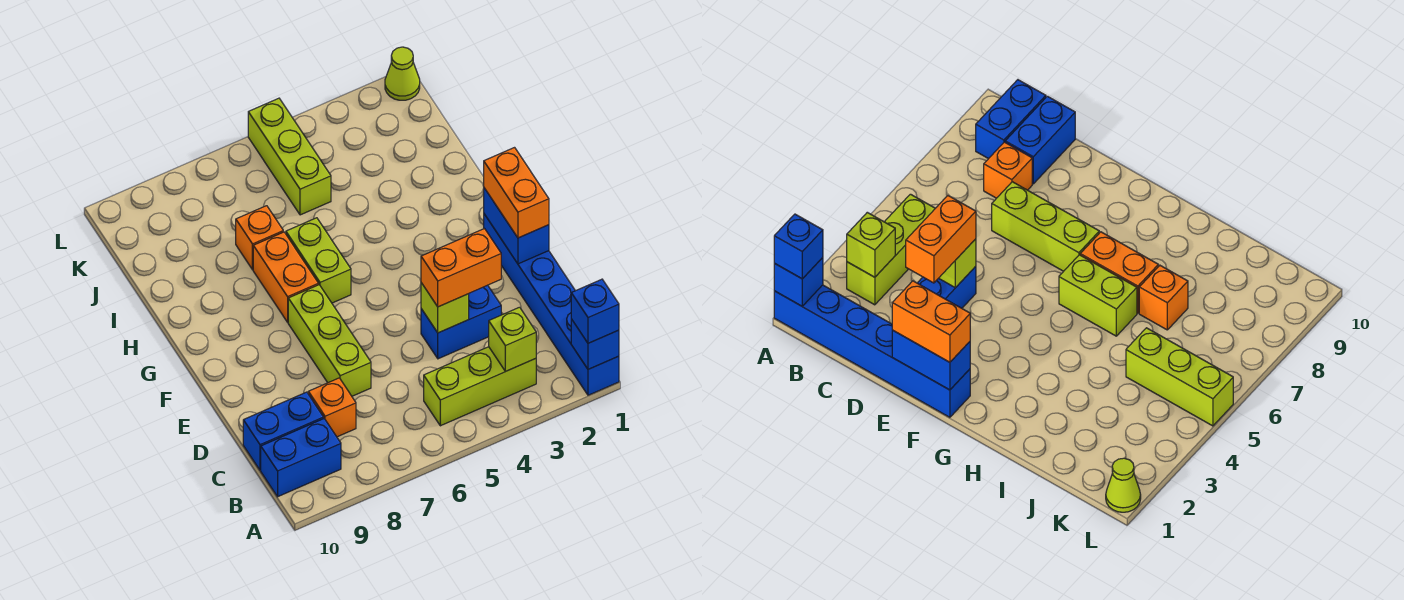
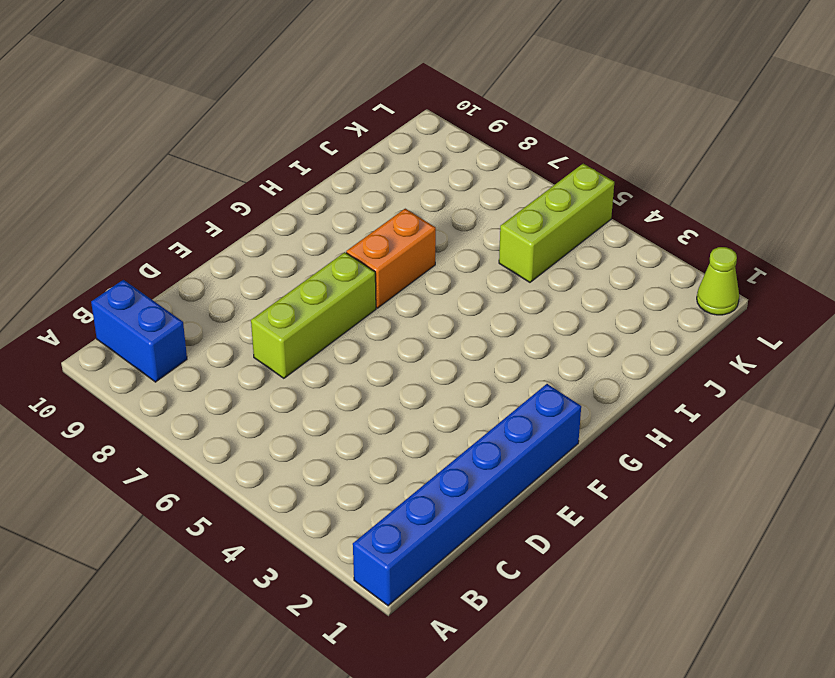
none -> lime 1x3 brick [424,347,536,426]
none -> orange 1x1 brick [308,378,356,437]
none -> blue 1x2 brick [243,392,324,470]

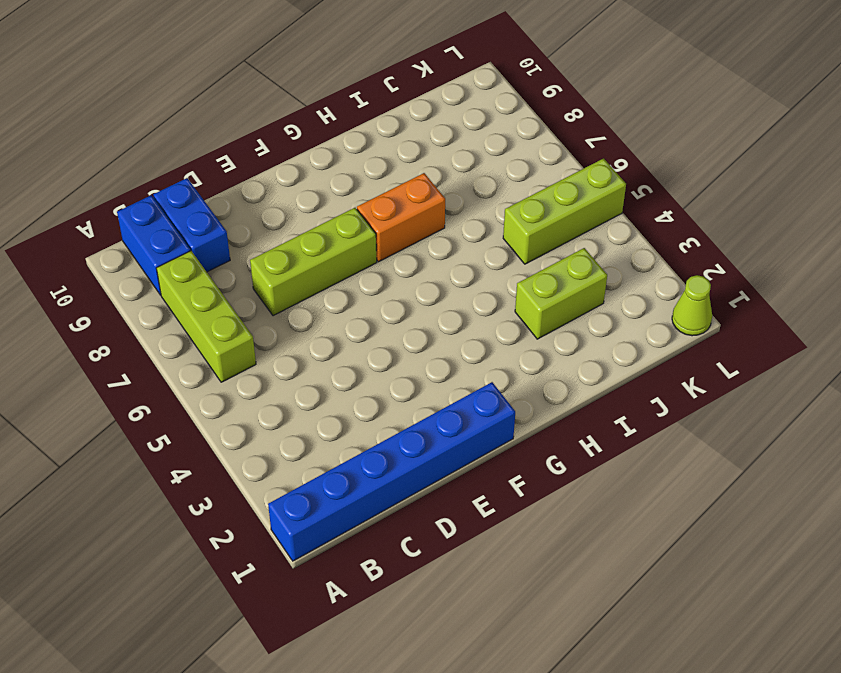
lime 1x3 brick [156,251,256,382] -> lime 1x3 brick moved to [424,347,536,426]
lime 1x2 brick [515,248,607,339] -> lime 1x2 brick moved to [286,218,351,303]
none -> orange 1x1 brick [308,378,356,437]
none -> blue 1x2 brick [421,285,501,359]
none -> orange 1x1 brick [236,206,283,270]

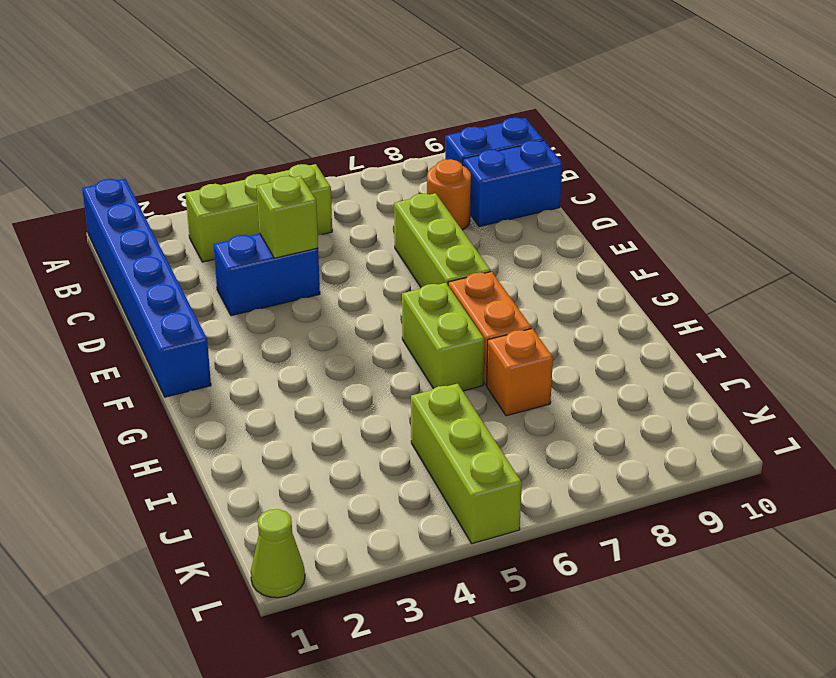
orange 1x1 round brick [427,159,471,230] -> orange 1x1 brick [308,378,356,437]
none -> blue 1x1 brick [571,319,619,369]
none -> lime 1x1 brick [489,307,536,371]
none -> blue 1x2 brick [483,187,549,264]

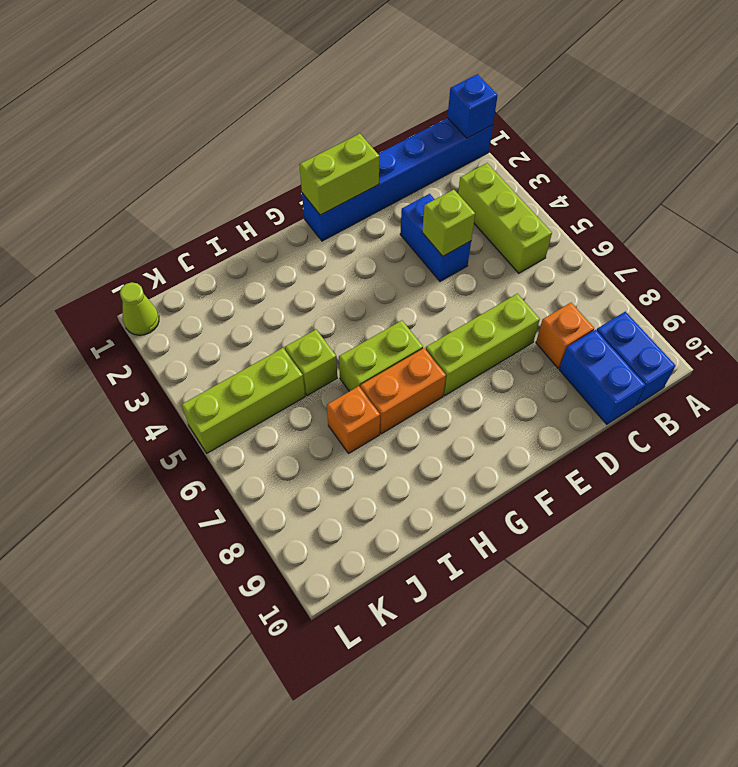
lime 1x2 brick [299,134,379,215] -> blue 1x2 brick [483,187,549,264]
lime 1x1 brick [285,330,337,396] -> lime 1x1 brick moved to [489,307,536,371]
none -> blue 1x1 brick [571,279,619,343]
none -> orange 1x2 brick [421,229,501,307]
none -> orange 1x2 brick [484,148,549,238]

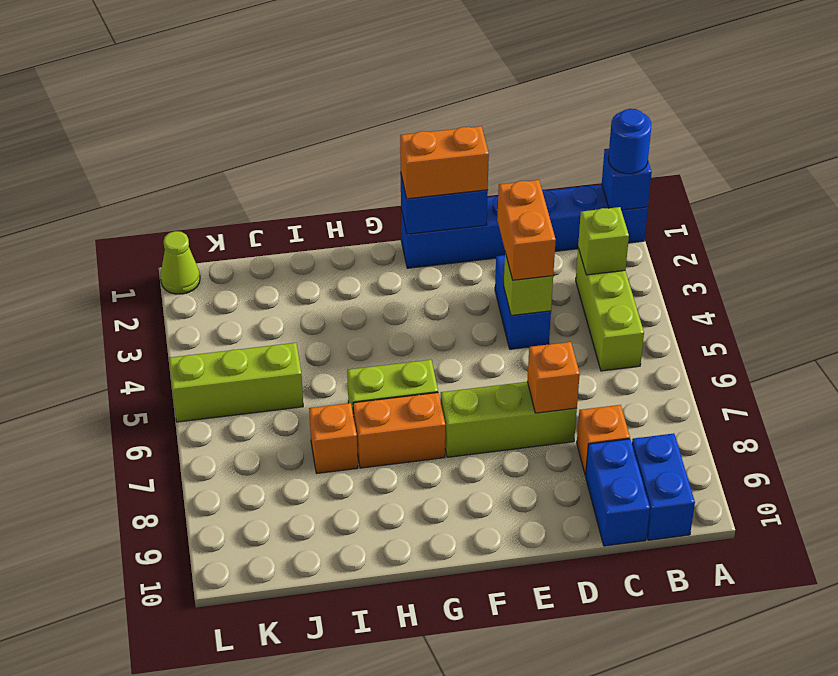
blue 1x1 round brick [608,109,651,174] -> blue 1x1 brick [571,279,619,343]
orange 1x1 brick [527,342,580,413] -> none

